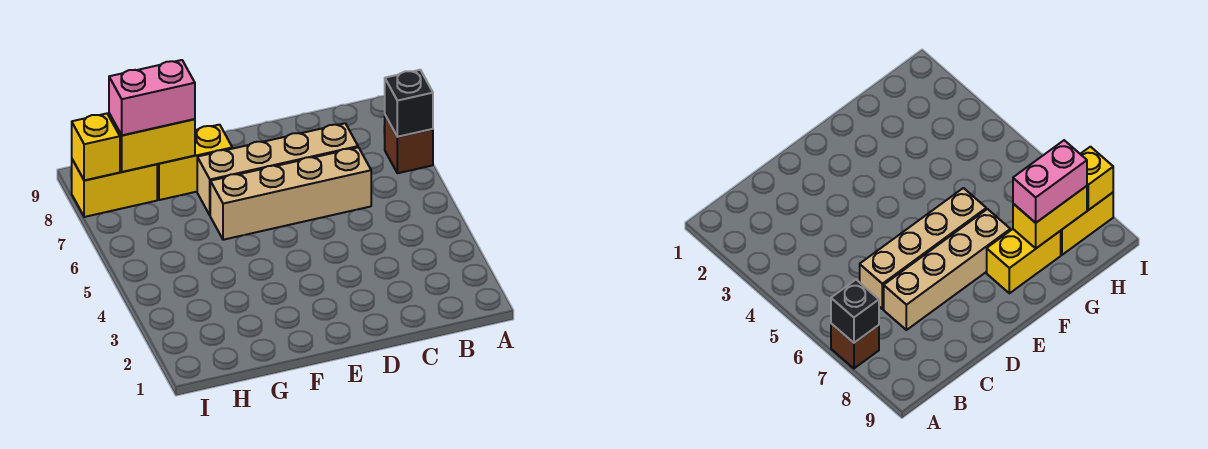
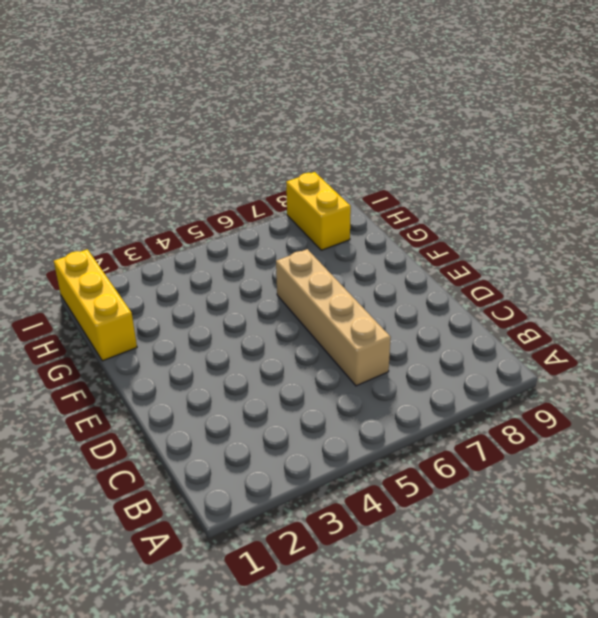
yellow 1x3 brick [54,249,137,361] -> none
none -> brown 1x1 brick [385,115,433,173]
none -> tan 1x4 brick [197,123,358,215]

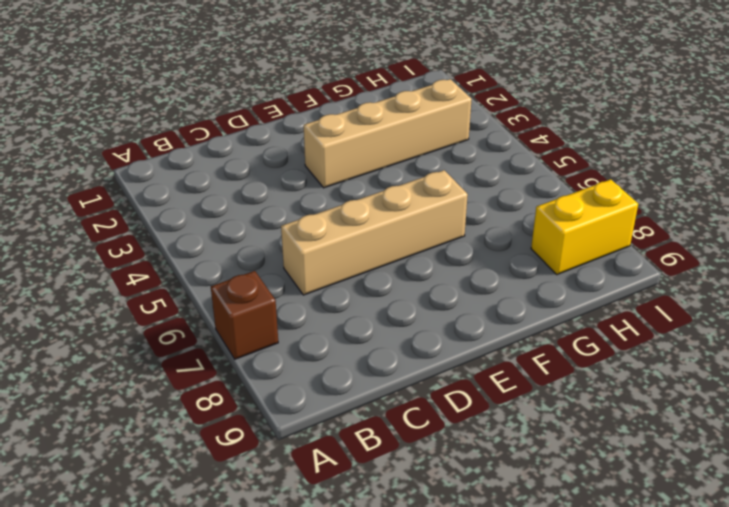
tan 1x4 brick [304,79,472,188] -> tan 1x4 brick moved to [197,123,358,215]
none -> yellow 1x2 brick [157,125,232,200]
none -> black 1x1 brick [385,70,433,137]

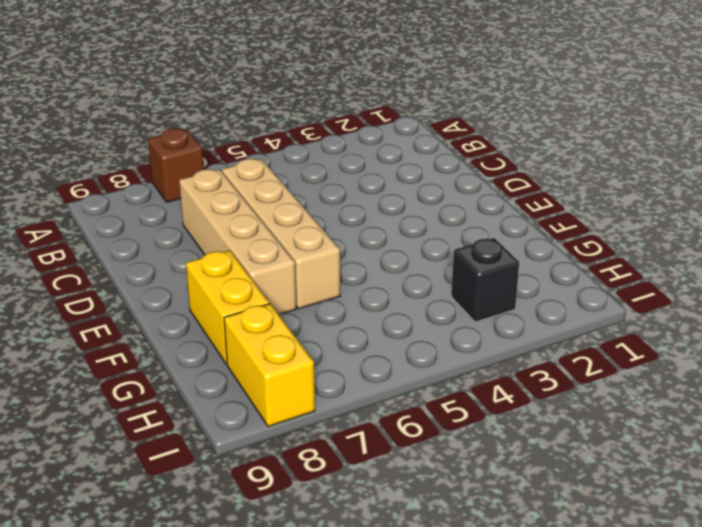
black 1x1 brick [451,238,519,322] -> black 1x1 brick moved to [385,70,433,137]
none -> yellow 1x2 brick [109,114,195,172]
none -> yellow 1x1 brick [72,114,120,181]

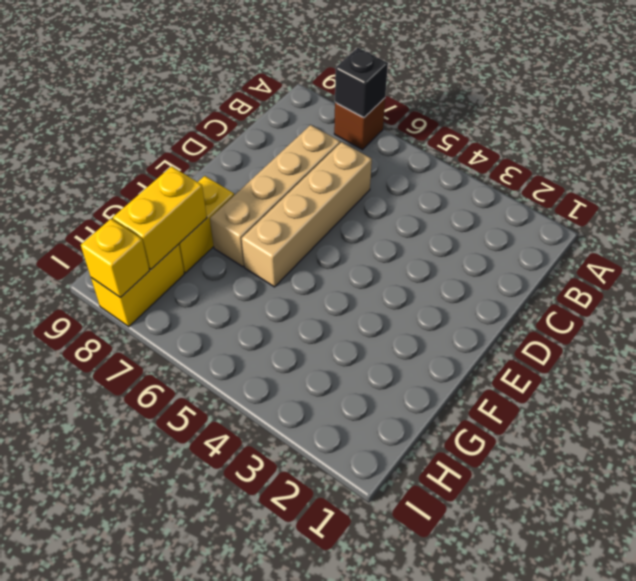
none -> pink 1x2 brick [109,60,195,135]

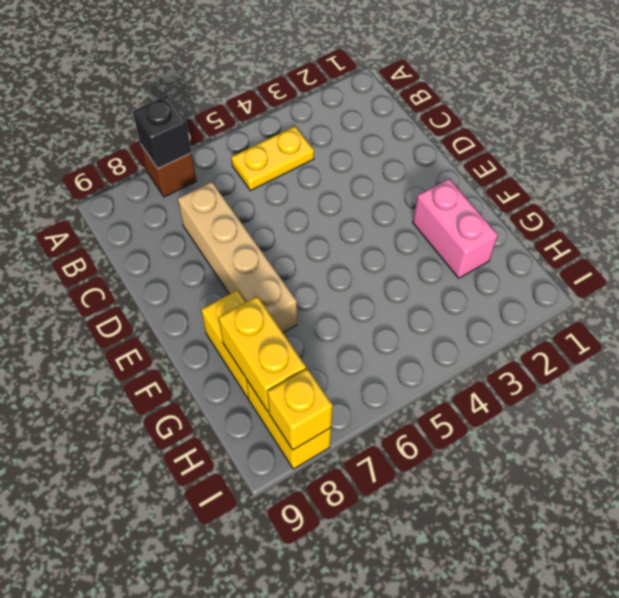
yellow 1x2 plate [231,126,314,191] -> none
pink 1x2 brick [413,179,498,278] -> pink 1x2 brick moved to [109,60,195,135]
none -> tan 1x4 brick [210,147,371,240]

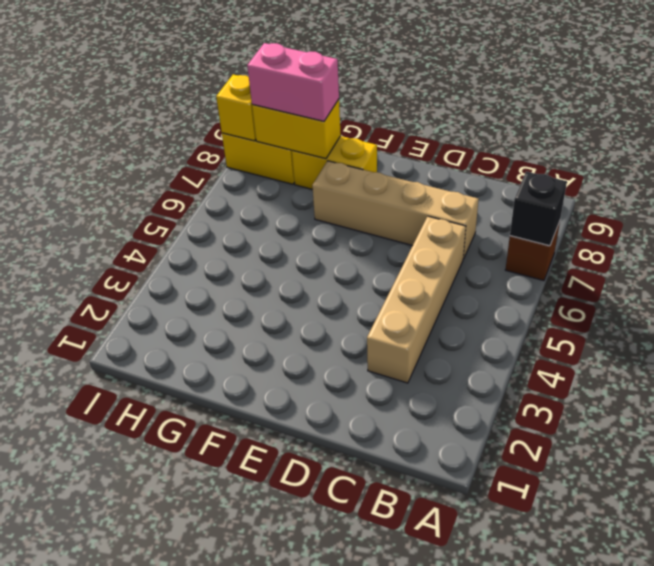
tan 1x4 brick [367,216,466,383] -> tan 1x4 brick turned to [210,147,371,240]

